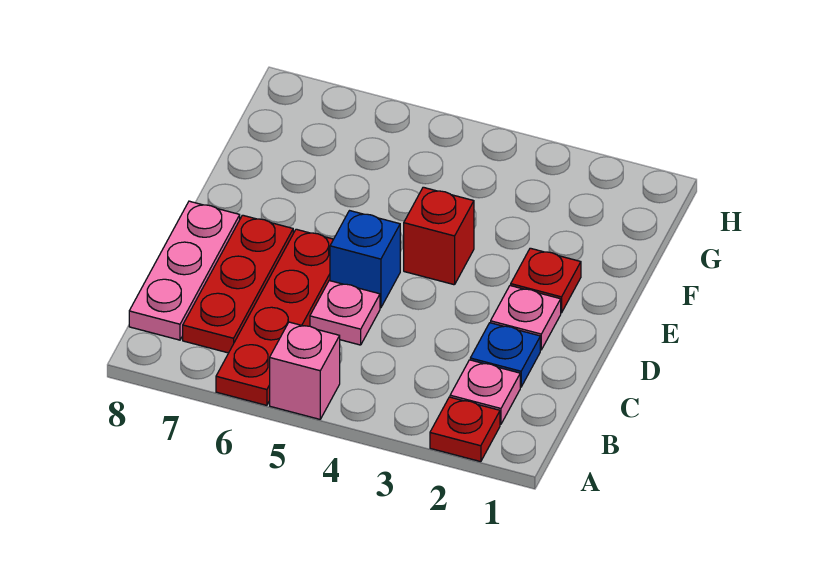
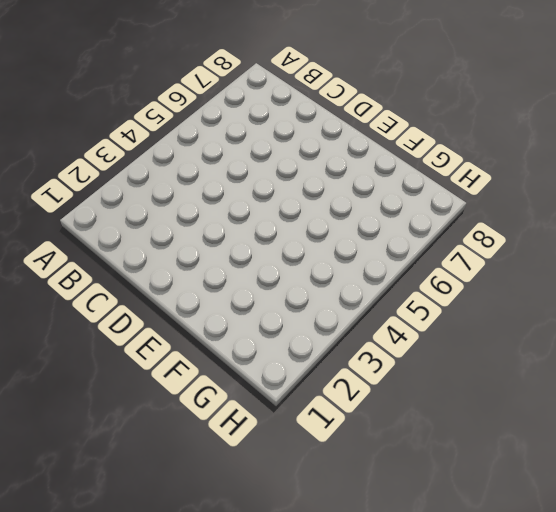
none -> red 1x1 plate [430,397,500,462]
none -> pink 1x1 brick [270,322,340,419]
none -> red 1x4 plate [216,229,333,405]

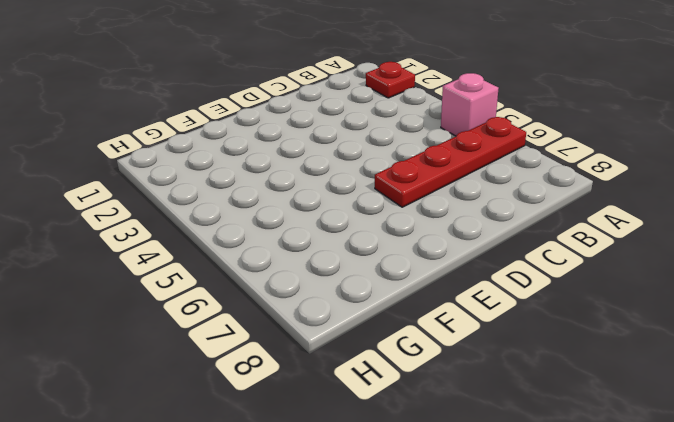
none -> pink 1x1 plate [450,360,520,424]
none -> red 1x3 plate [183,215,293,353]
none -> pink 1x3 plate [129,201,240,340]

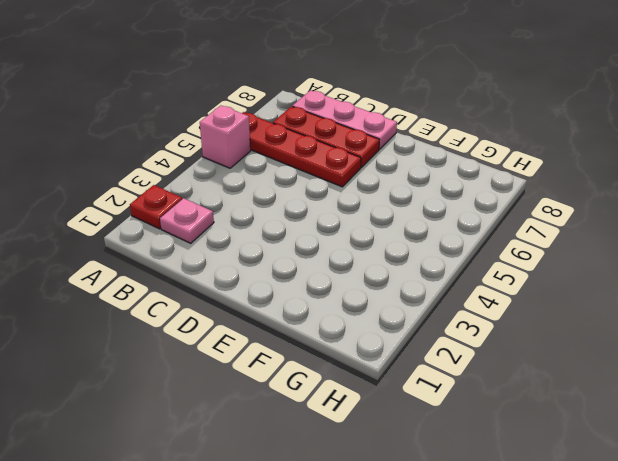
none -> blue 1x1 plate [470,323,540,387]
none -> pink 1x1 plate [310,281,380,345]
none -> pink 1x1 plate [491,286,561,350]

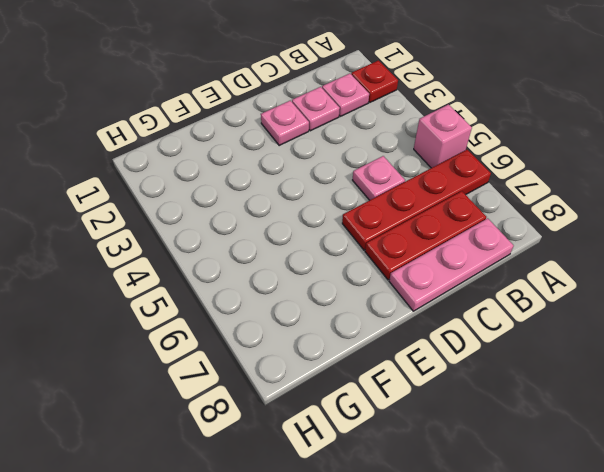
pink 1x1 plate [292,87,340,131] -> blue 1x1 plate [470,323,540,387]
none -> blue 1x1 brick [330,211,400,308]
none -> red 1x1 plate [511,248,581,313]
none -> red 1x1 brick [404,187,474,285]

